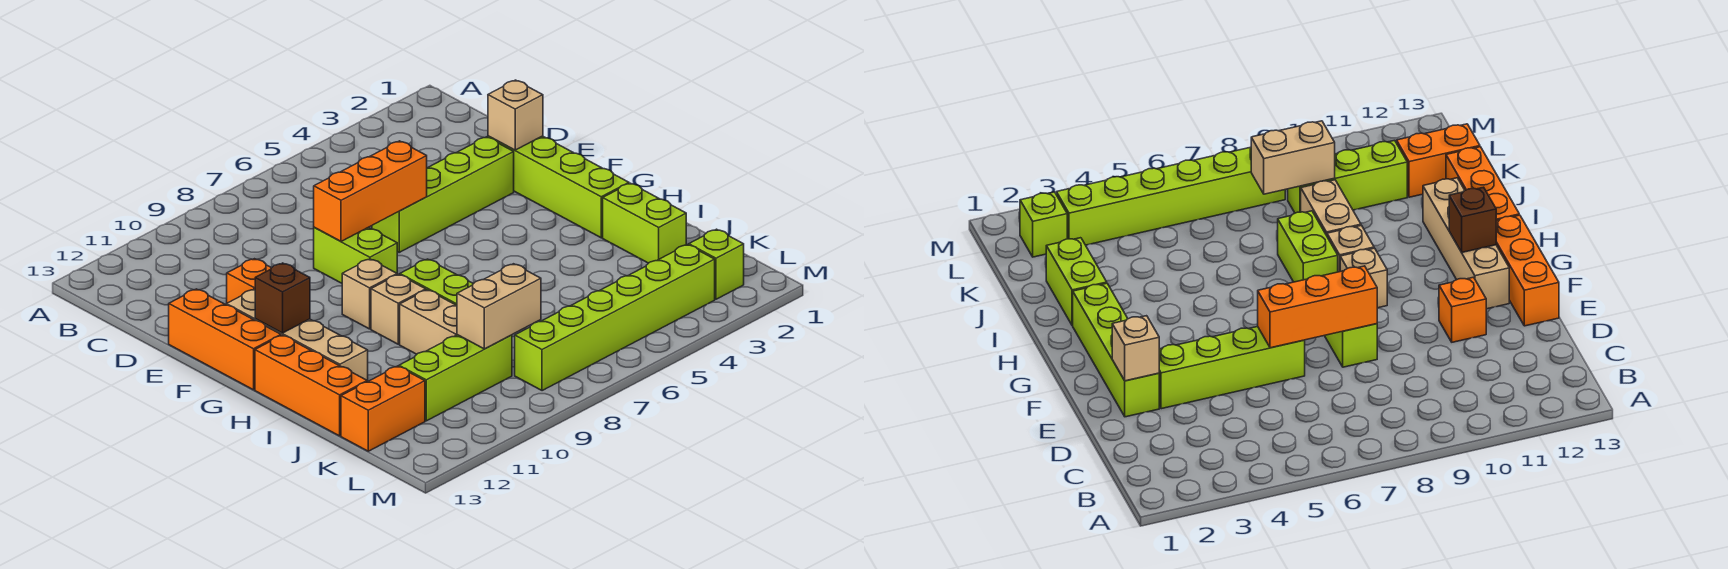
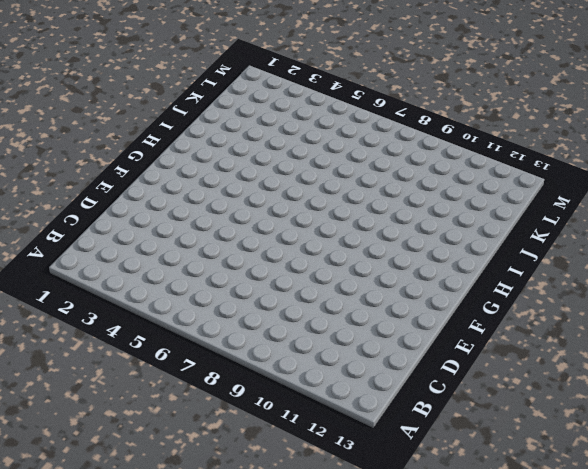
none -> lime 1x4 brick [488,136,629,238]
none -> lime 1x4 brick [372,137,514,252]
none -> lime 1x2 brick [314,227,397,283]

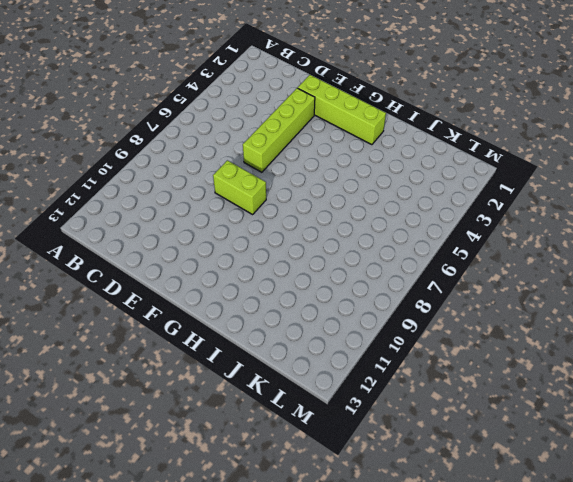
none -> orange 1x1 brick [227,259,271,303]
none -> orange 1x3 brick [169,289,281,390]
none -> tan 1x4 brick [226,289,368,382]

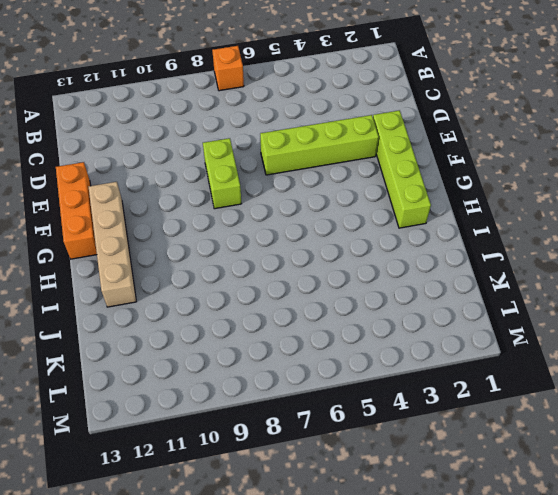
orange 1x1 brick [212,46,244,91] -> orange 1x1 brick moved to [227,259,271,303]
none -> tan 1x1 brick [342,259,397,329]
none -> lime 1x2 brick [400,259,473,305]
none -> tan 1x1 brick [371,274,426,344]

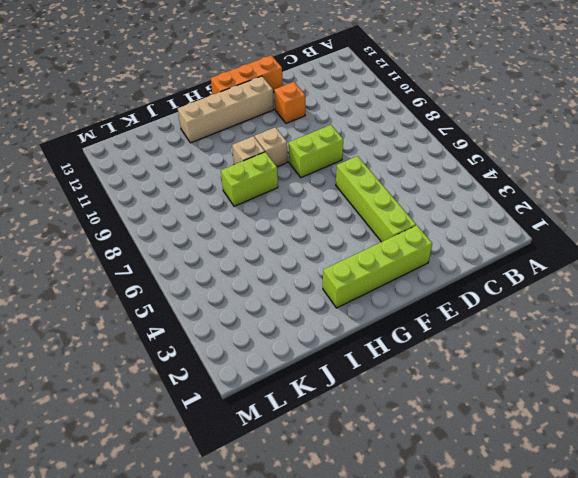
none -> orange 1x3 brick [255,335,367,436]
none -> lime 1x2 brick [603,183,686,263]
none -> tan 1x2 brick [400,290,457,354]

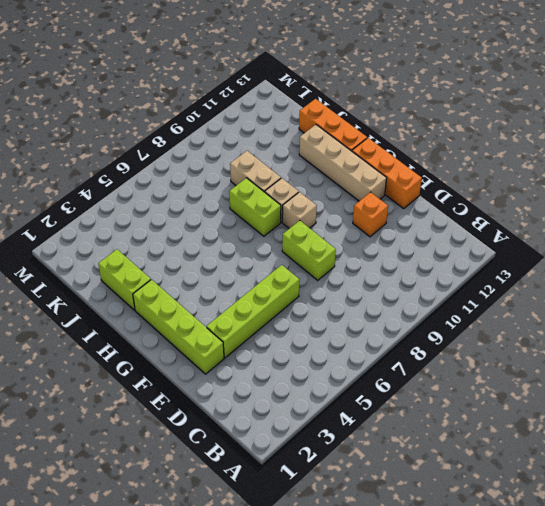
none -> lime 1x3 brick [399,335,512,421]
none -> orange 1x2 brick [341,366,425,451]
none -> lime 1x1 brick [689,229,744,299]

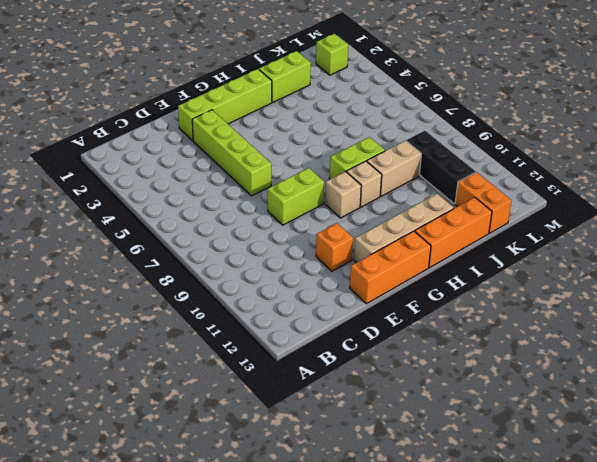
black 1x3 brick [406,131,476,204] -> lime 1x3 brick [399,335,512,421]
none -> lime 1x6 brick [515,245,715,391]
none -> tan 1x1 brick [488,80,543,150]
none -> orange 1x3 brick [314,141,427,241]

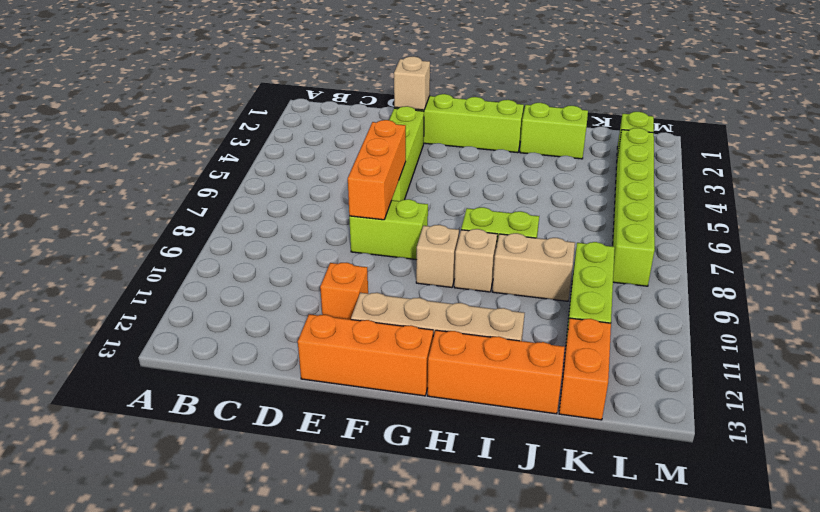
none -> brown 1x1 brick [255,263,310,333]
none -> tan 1x2 brick [457,264,541,349]

